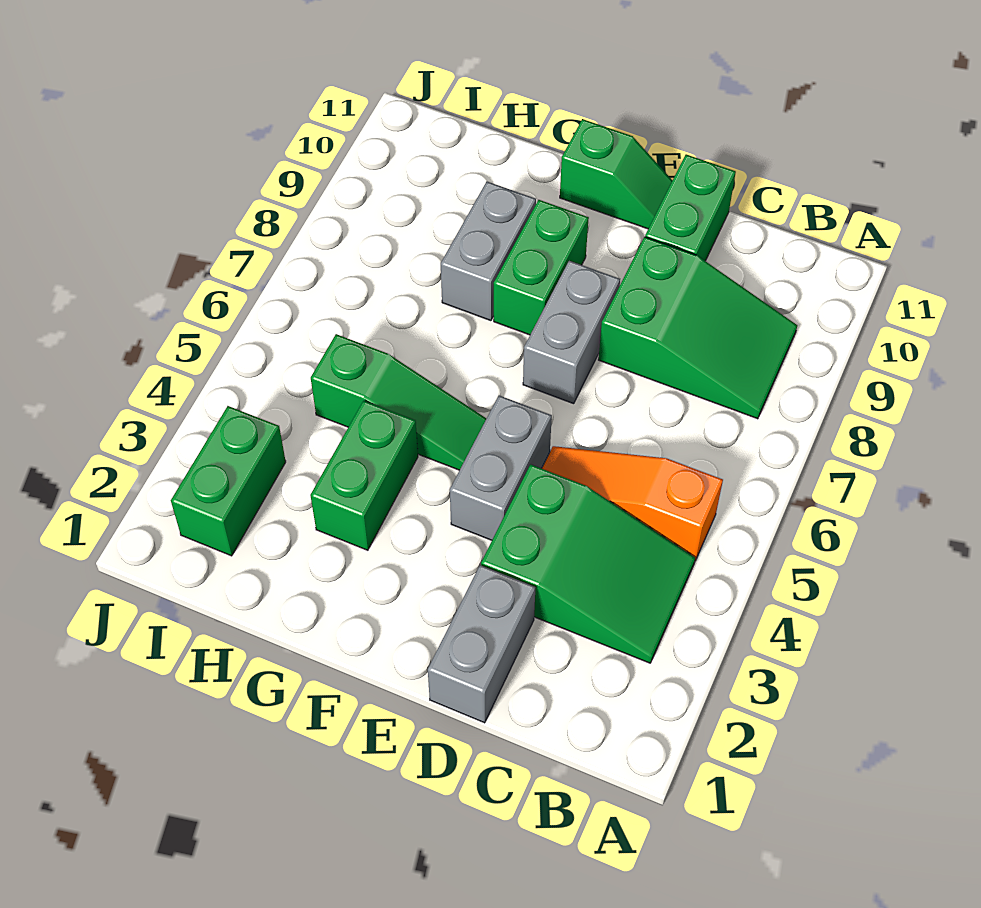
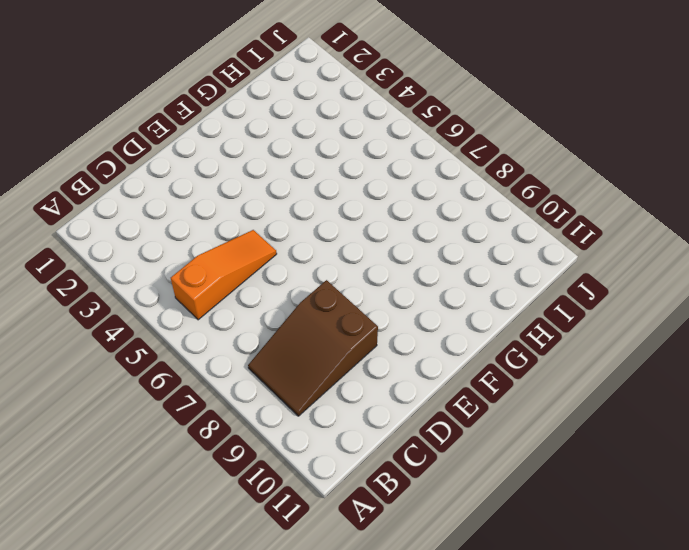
brown 2x3 slope [248,280,378,416] -> green 2x3 slope [598,237,797,419]
none -> green 2x3 slope [481,465,695,663]
none -> grey 1x2 brick [428,565,535,723]
none -> green 1x2 brick [645,154,736,261]

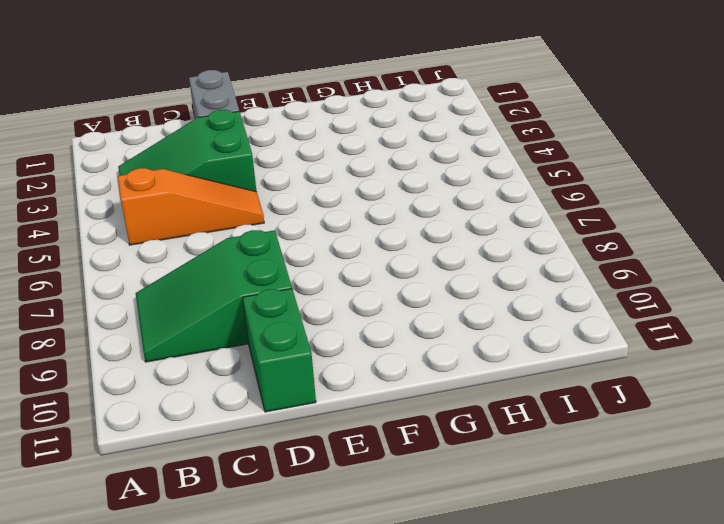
none -> grey 1x2 brick [450,395,552,540]
none -> grey 1x2 brick [523,261,620,404]
none -> green 1x2 slope [560,119,673,229]

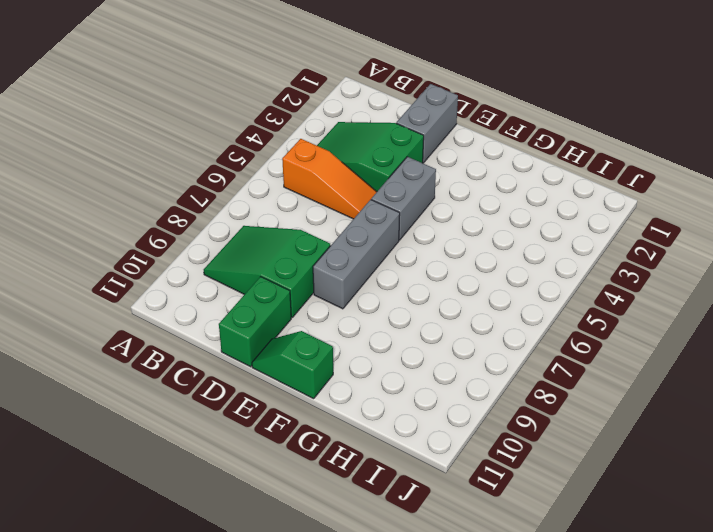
grey 1x3 brick [313,200,400,309] -> grey 1x2 brick [523,261,620,404]
none -> green 1x3 slope [311,334,486,470]
none -> green 1x2 brick [494,200,589,335]
none -> green 1x2 brick [310,401,418,550]

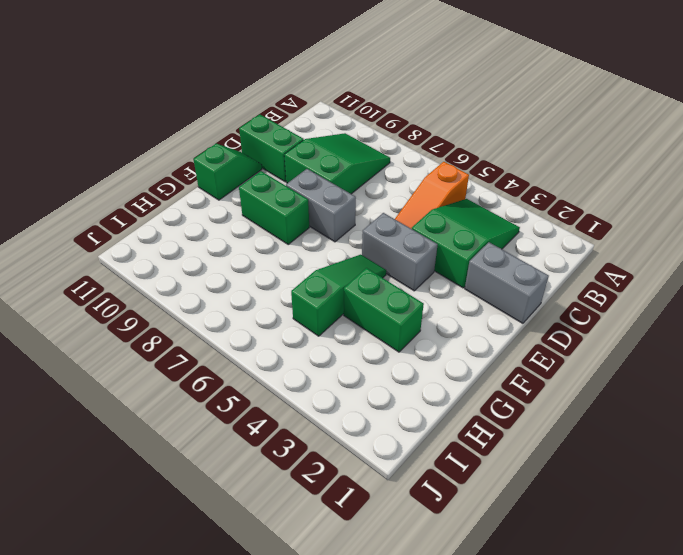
none -> grey 1x2 brick [441,182,536,321]
none -> green 1x2 brick [171,406,286,556]

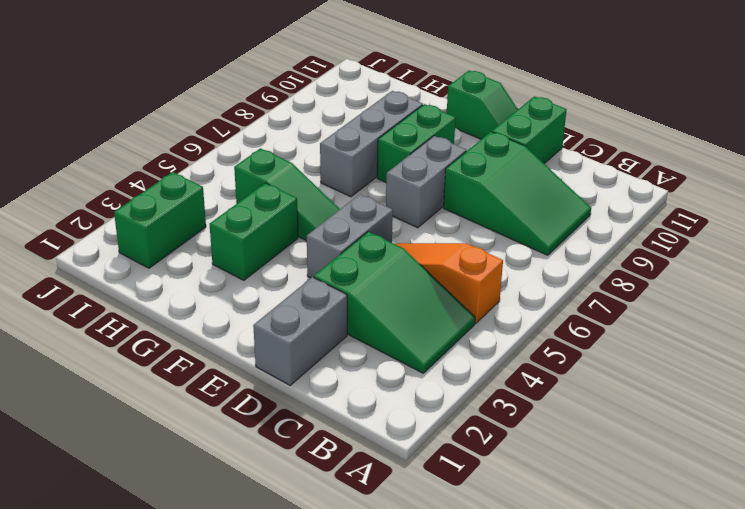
grey 1x3 brick [320,91,423,197] -> grey 1x2 brick [441,182,536,321]

